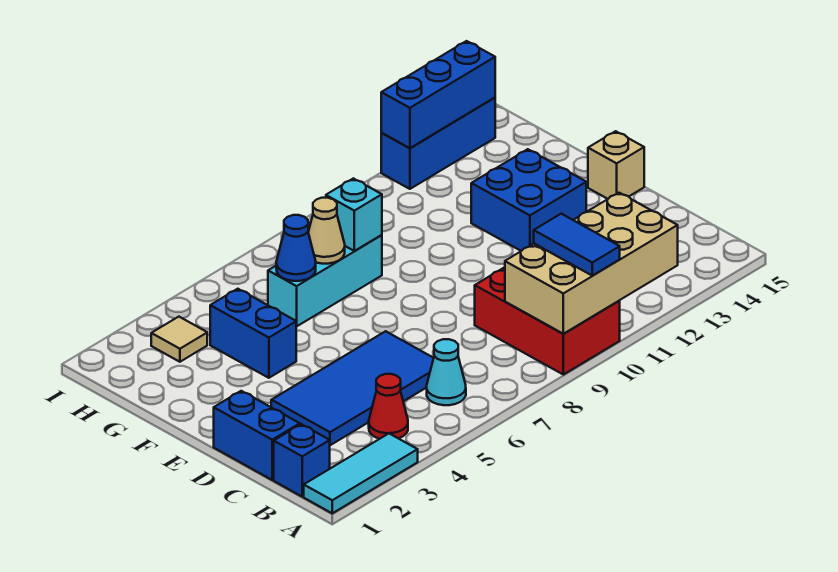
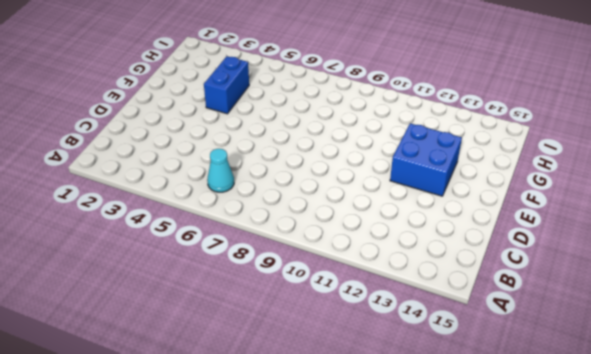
none -> cyan 1x3 tile [304,433,418,513]
none -> red 2x3 brick [475,267,620,375]
none -> blue 1x1 brick [274,424,330,497]

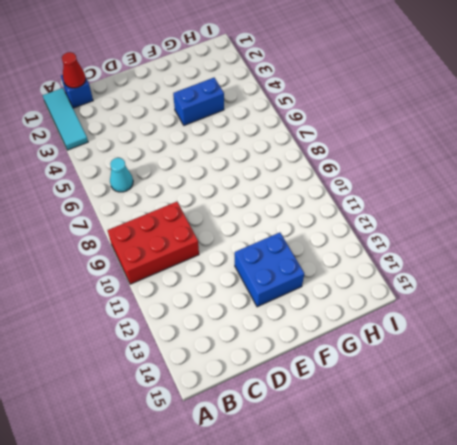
red 1x1 cone [62,52,86,88] -> red 1x1 cone moved to [369,374,408,439]
none -> blue 1x2 brick [214,391,300,480]
none -> blue 2x4 tile [271,331,434,445]
none -> tan 1x1 brick [588,131,644,199]

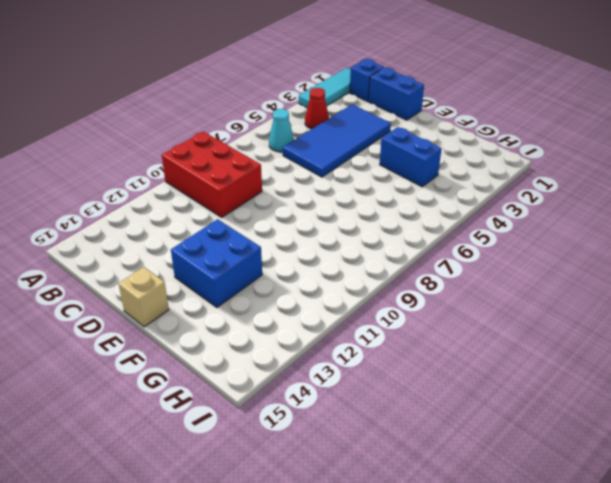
none -> cyan 1x3 brick [268,235,382,326]
none -> tan 1x1 tile [151,317,207,362]
none -> blue 1x3 brick [381,98,495,189]

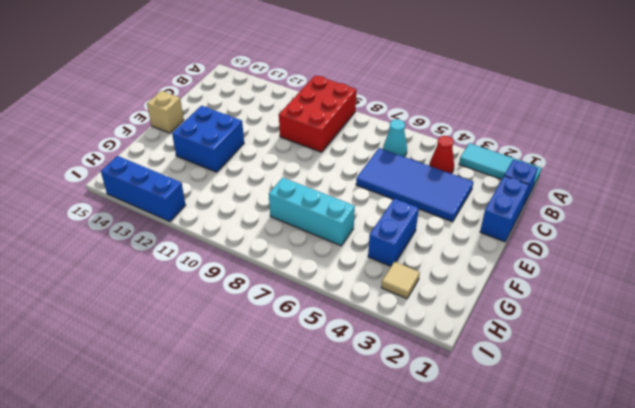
none -> tan 2x4 brick [505,193,678,334]
none -> blue 1x1 cone [276,215,316,281]
none -> tan 1x1 cone [308,198,345,264]

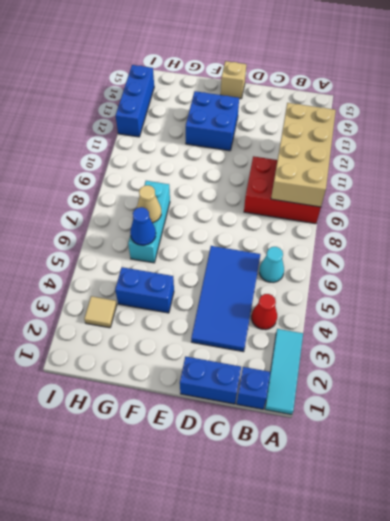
none -> cyan 1x1 brick [326,178,382,251]
none -> blue 1x3 brick [381,41,495,148]
none -> blue 1x2 tile [534,214,620,276]

